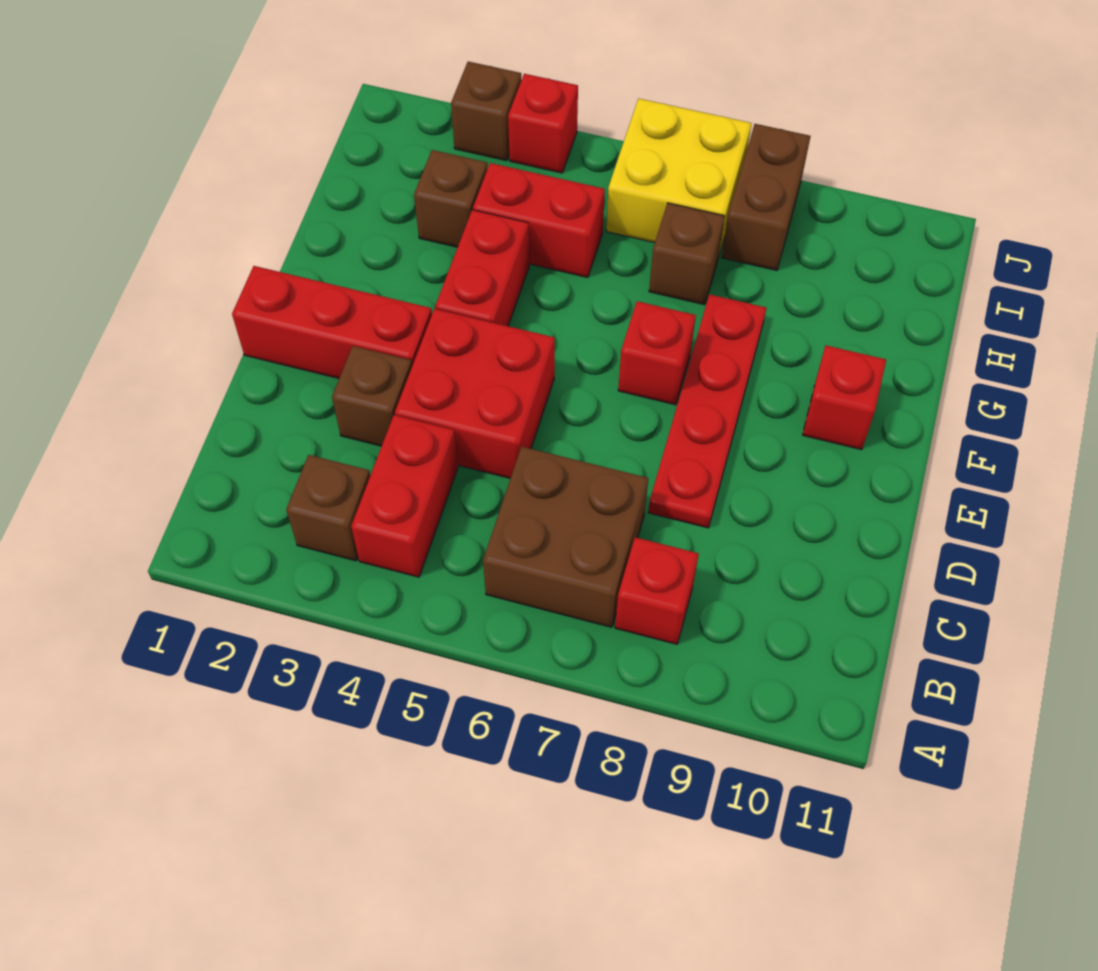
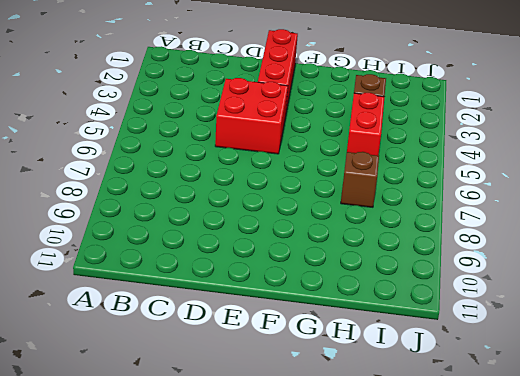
none -> brown 1x1 brick [286,455,370,561]
none -> red 1x2 brick [351,415,458,577]
none -> brown 2x2 brick [483,447,648,627]

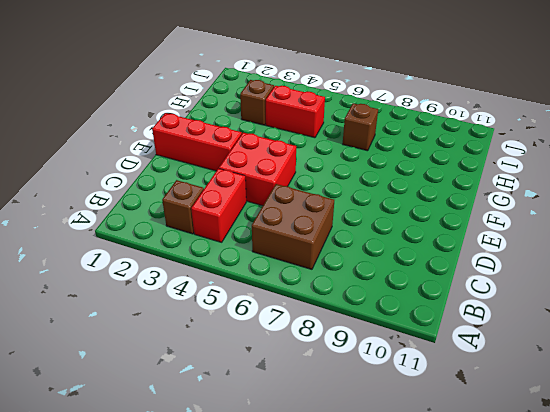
none -> red 1x1 brick [615,537,699,644]
none -> brown 1x1 brick [332,346,412,446]
none -> red 1x4 plate [648,294,766,528]

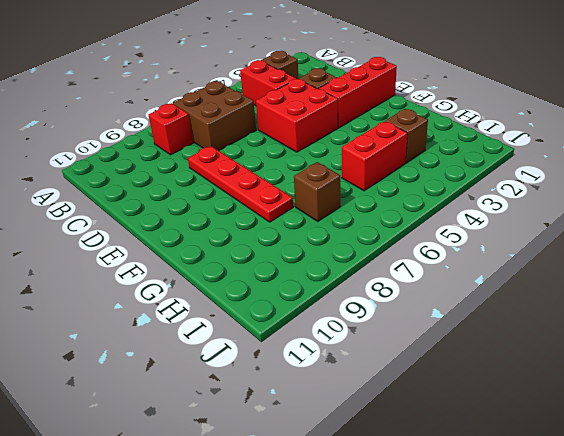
none -> red 1x2 brick [435,210,529,326]
none -> red 1x1 brick [618,301,696,405]
none -> red 1x1 brick [803,345,886,450]

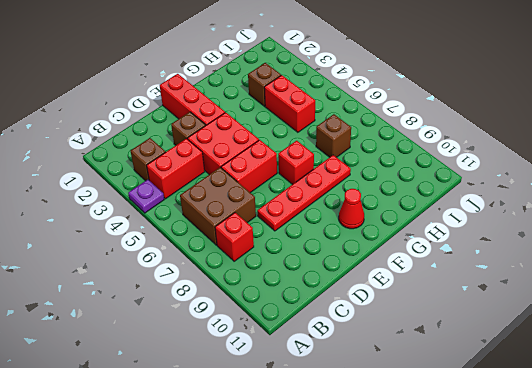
purple 1x1 plate [128,180,164,213] -> none
red 1x2 brick [221,140,277,193] -> red 1x2 brick moved to [435,210,529,326]
red 1x1 cone [339,189,364,229] -> red 1x1 brick [803,345,886,450]
none -> yellow 2x2 brick [606,98,752,255]
none -> brown 1x2 brick [722,124,811,270]
none -> brown 1x1 brick [451,62,521,161]

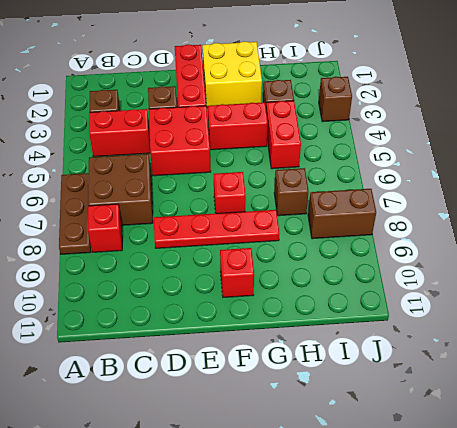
brown 1x3 plate [59,173,91,254] -> none
yellow 2x2 brick [203,41,262,107] -> yellow 2x2 brick moved to [606,98,752,255]
none -> red 1x1 brick [508,74,578,173]

